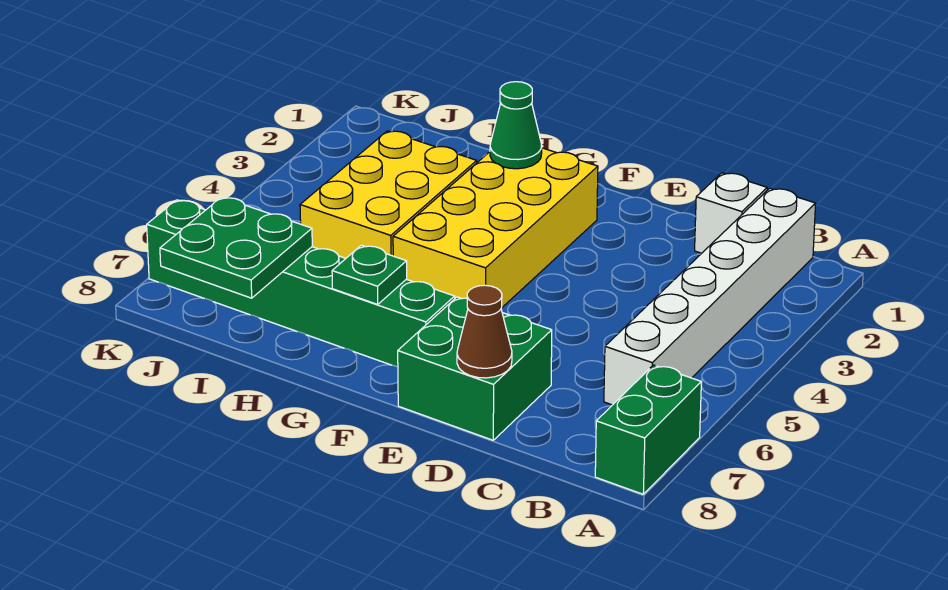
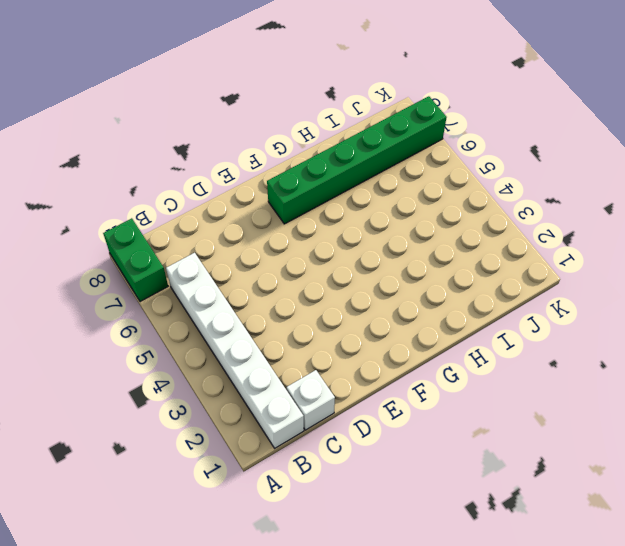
none -> green 2x2 brick [398,297,552,440]
none -> yellow 2x4 brick [393,148,598,307]

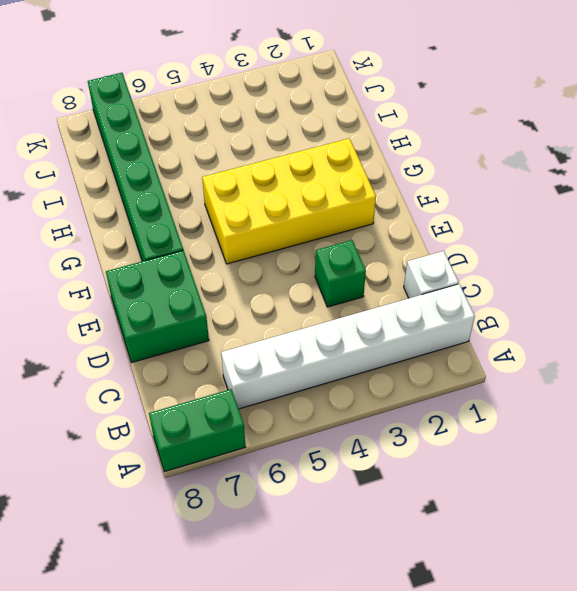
green 1x1 brick [315,240,366,307] -> none
none -> yellow 2x3 brick [300,131,477,258]
none -> brown 1x1 cone [457,285,512,378]

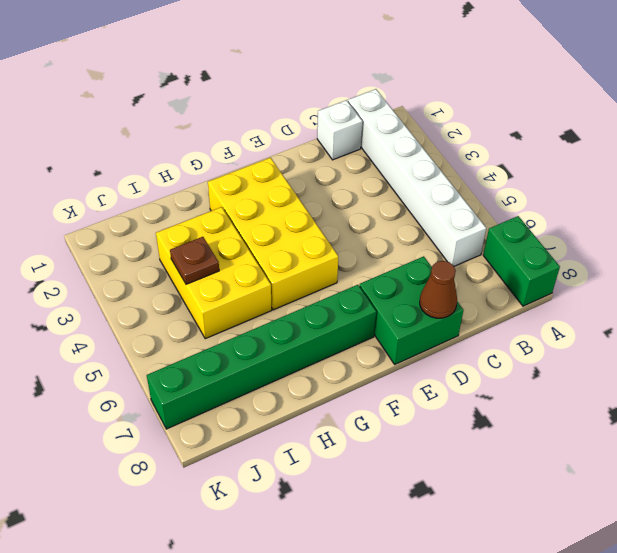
brown 1x1 plate [170,237,219,284] -> none
none -> green 1x1 cone [490,82,542,169]
none -> green 1x1 plate [332,245,407,304]

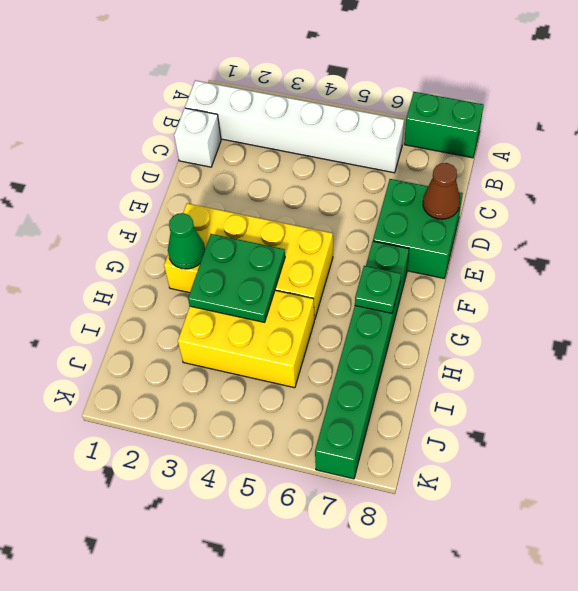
green 2x2 plate [188,234,285,322] -> green 2x2 plate moved to [160,197,312,298]

